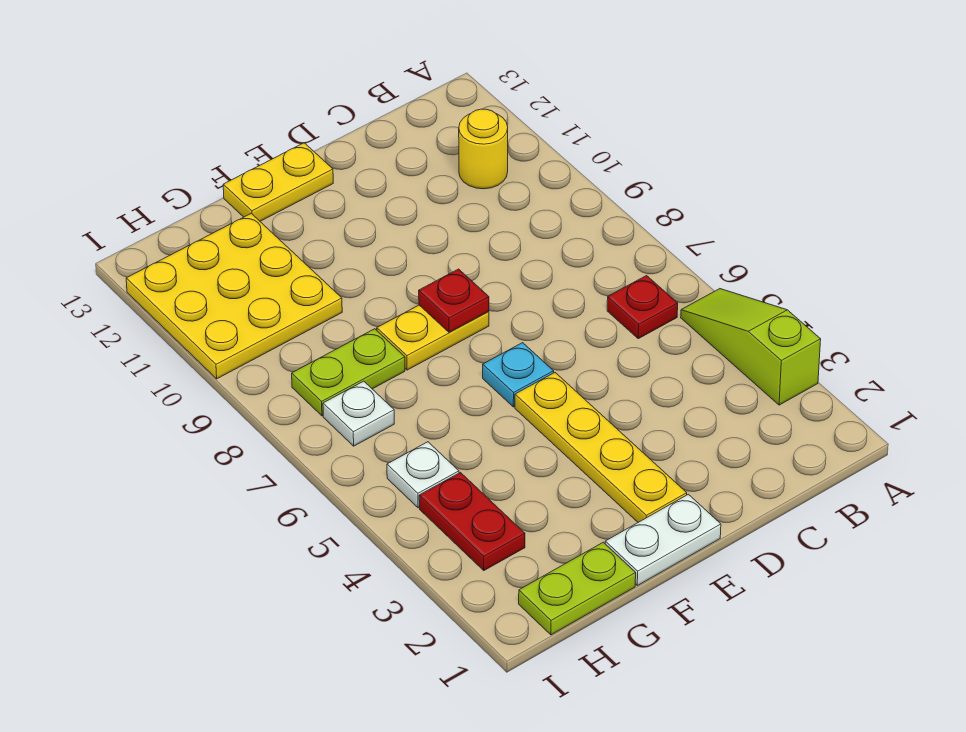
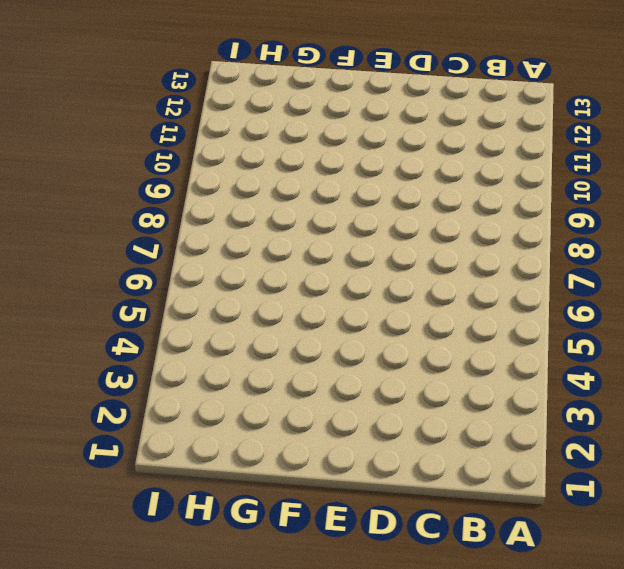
none -> lime 1x3 slope [681,289,821,405]
none -> red 1x1 plate [607,276,678,339]
none -> yellow 1x1 round brick [459,109,508,189]

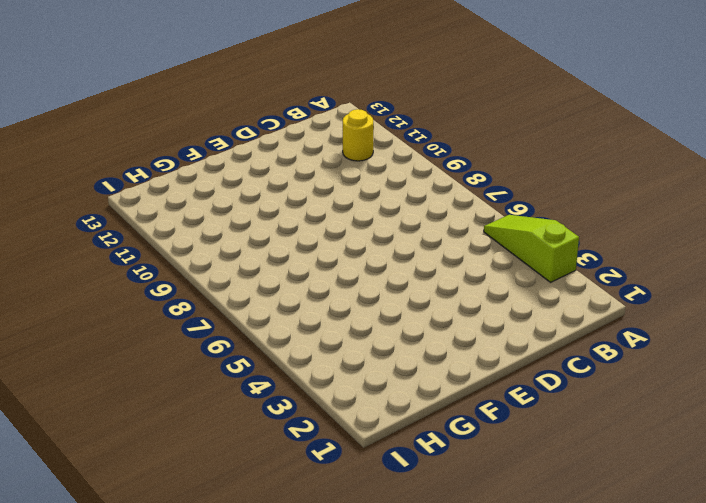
none -> red 1x1 plate [607,276,678,339]
none -> white 1x2 plate [605,494,721,586]
none -> yellow 1x4 plate [515,373,687,522]

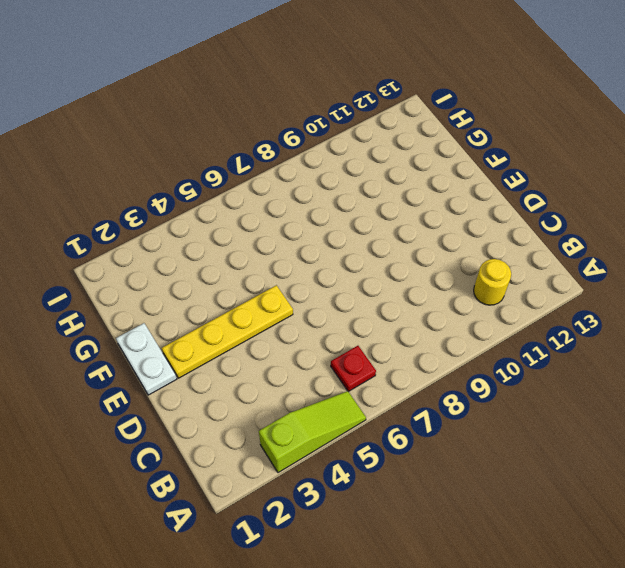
none -> cyan 1x1 plate [483,343,554,407]
none -> yellow 1x2 plate [377,305,489,370]
none -> yellow 1x2 plate [223,143,333,221]

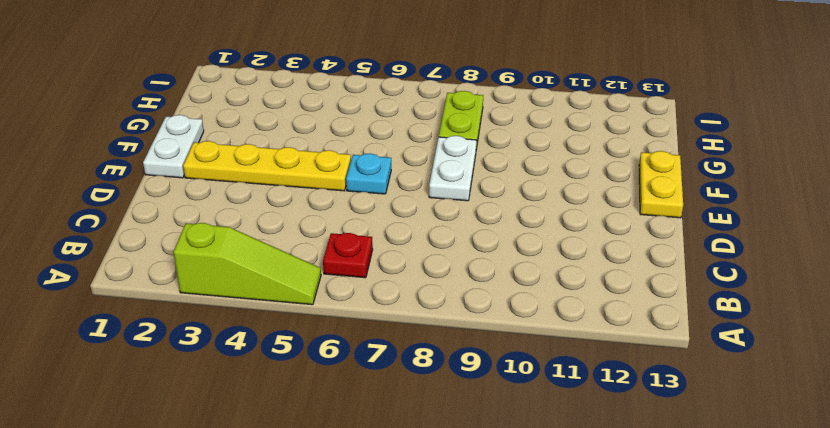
white 1x2 plate [429,136,477,201] -> yellow 1x2 plate [377,305,489,370]
none -> yellow 1x1 round brick [459,109,508,189]
none -> lime 1x2 plate [519,542,636,635]
none -> yellow 3x3 plate [126,213,342,379]

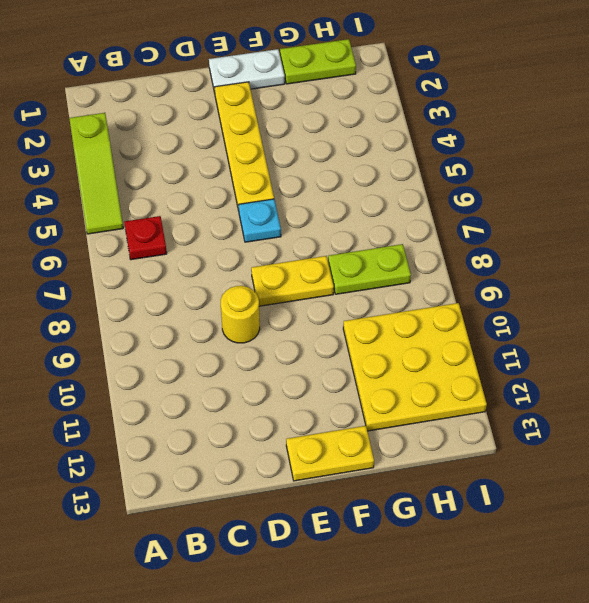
yellow 1x1 round brick [221,286,260,343] -> yellow 1x1 round brick moved to [459,109,508,189]
none -> red 1x2 plate [419,473,525,570]
none -> white 1x1 plate [387,442,459,508]
none -> white 1x1 plate [323,381,394,446]

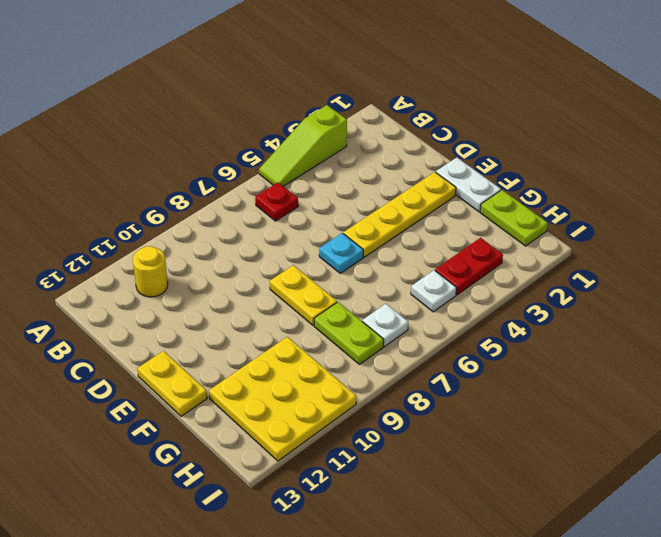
none -> red 1x1 plate [419,269,489,332]

